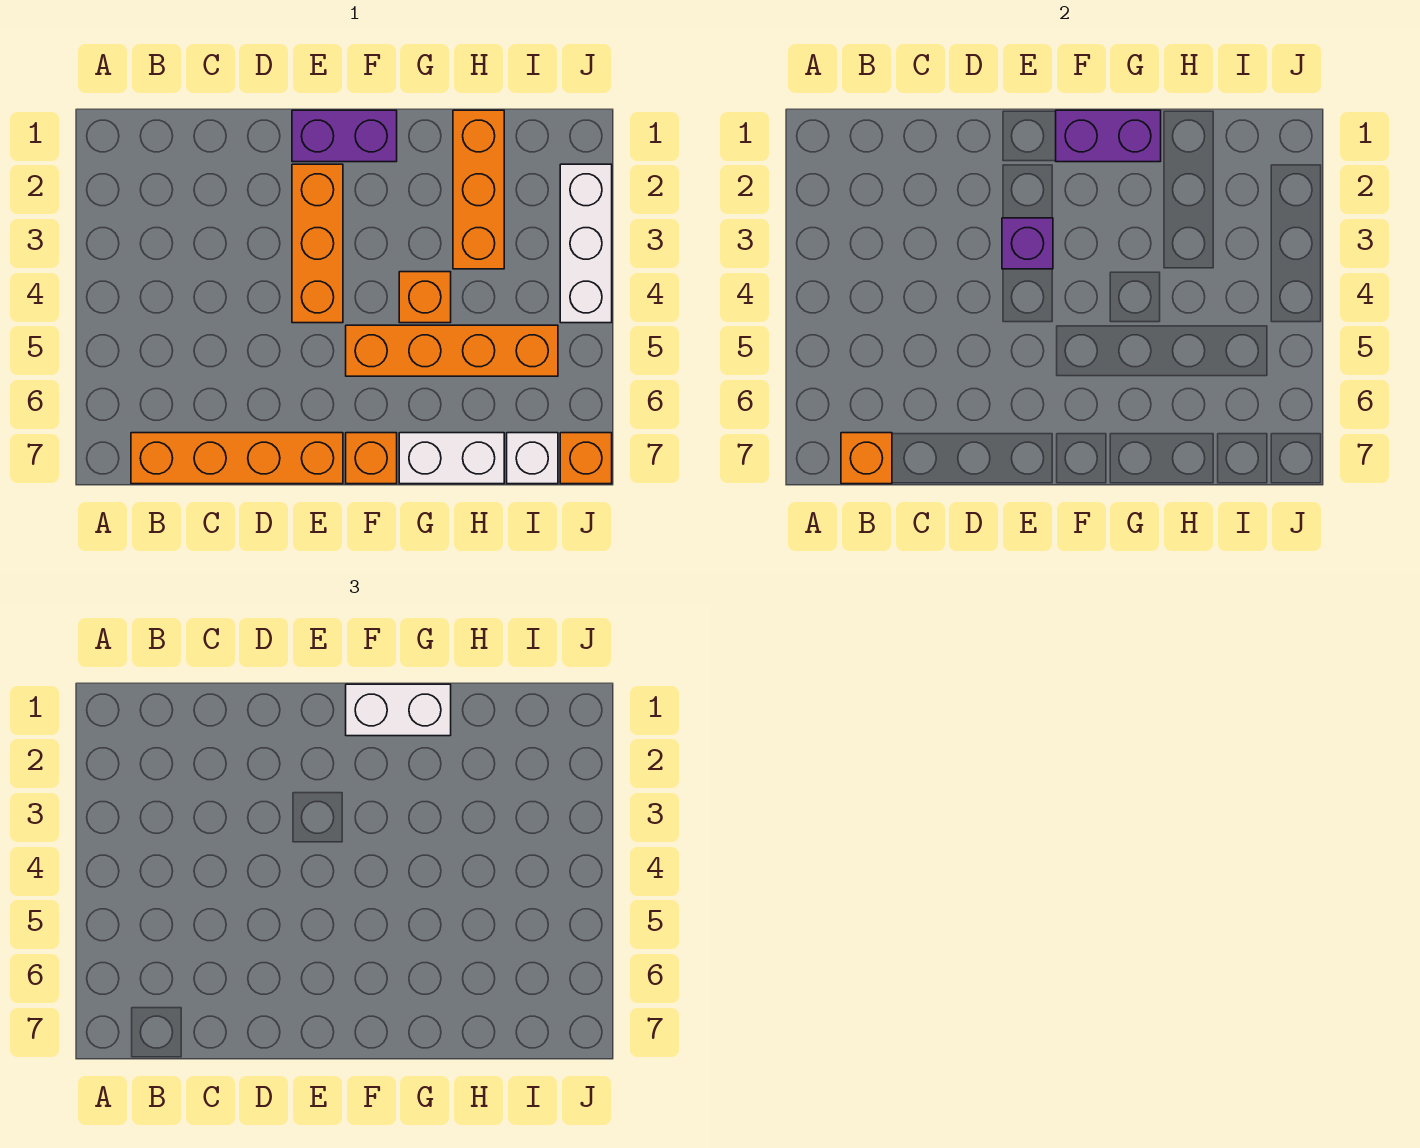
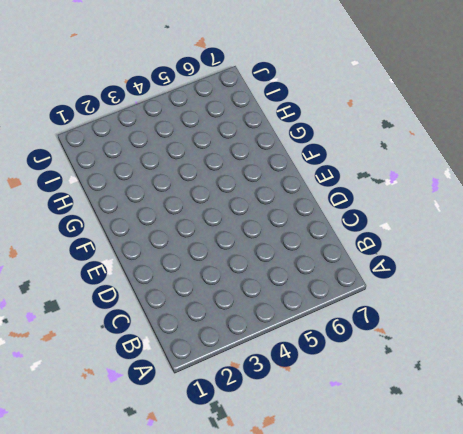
none -> orange 1x4 brick [131,433,343,484]
none -> purple 1x2 brick [292,110,397,162]
none -> orange 1x3 brick [292,164,343,323]

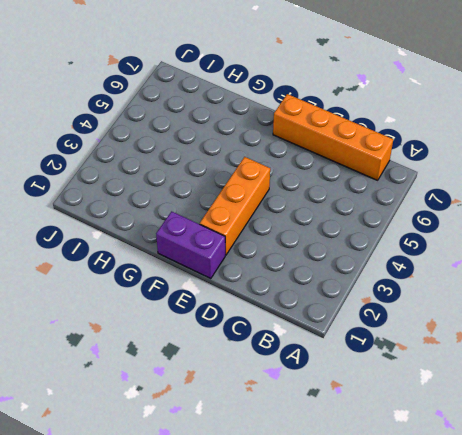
none -> orange 1x4 brick [346,325,558,376]
none -> orange 1x1 brick [346,433,397,484]
none -> orange 1x1 brick [399,272,451,323]

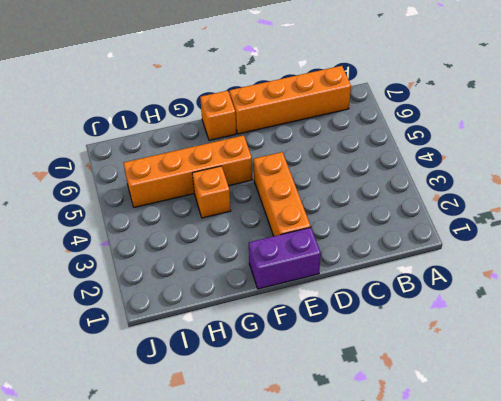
none -> white 1x2 brick [399,433,504,484]
none -> orange 1x3 brick [453,110,504,269]
none -> white 1x1 brick [507,433,558,484]

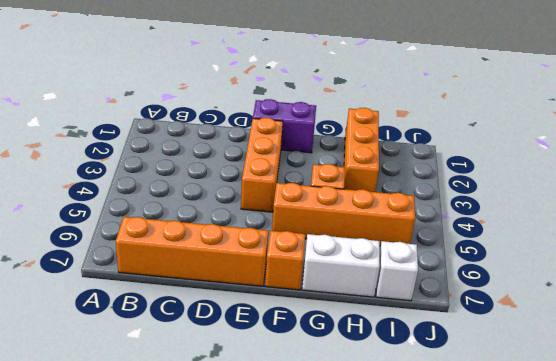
none -> white 1x3 brick [560,164,612,323]
none -> orange 1x1 brick [560,433,612,484]
none -> orange 1x1 brick [841,433,892,484]

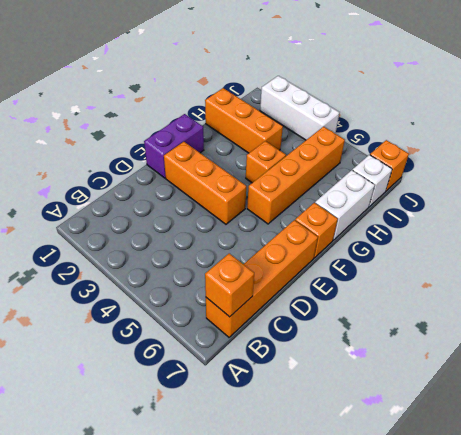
none -> purple 1x1 brick [1002,218,1053,269]
none -> purple 1x2 brick [1056,110,1161,162]
none -> white 1x2 brick [346,684,451,736]

